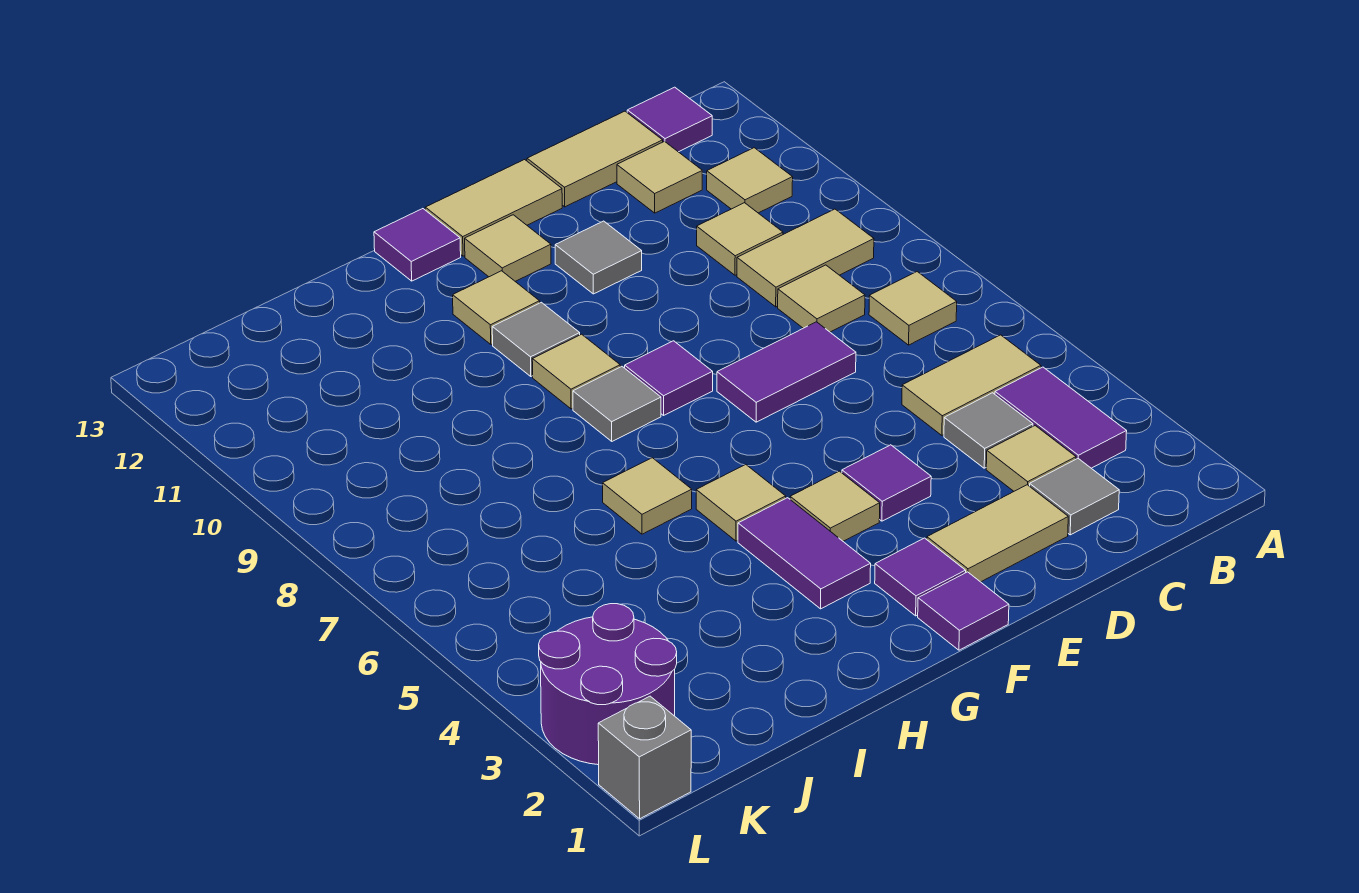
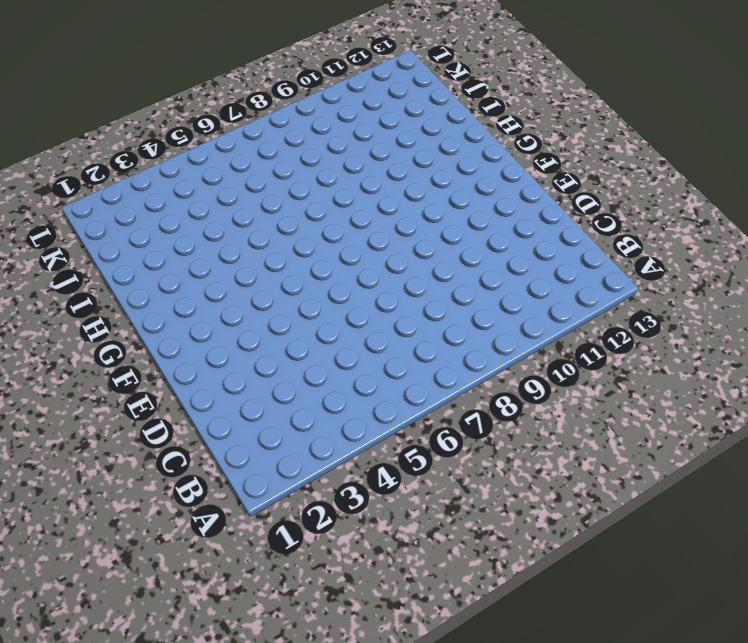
none -> purple 1x2 tile [995,367,1127,468]
none -> tan 1x2 tile [902,335,1041,435]
none -> tan 1x1 tile [869,272,957,345]
none -> tan 1x2 tile [737,209,874,307]

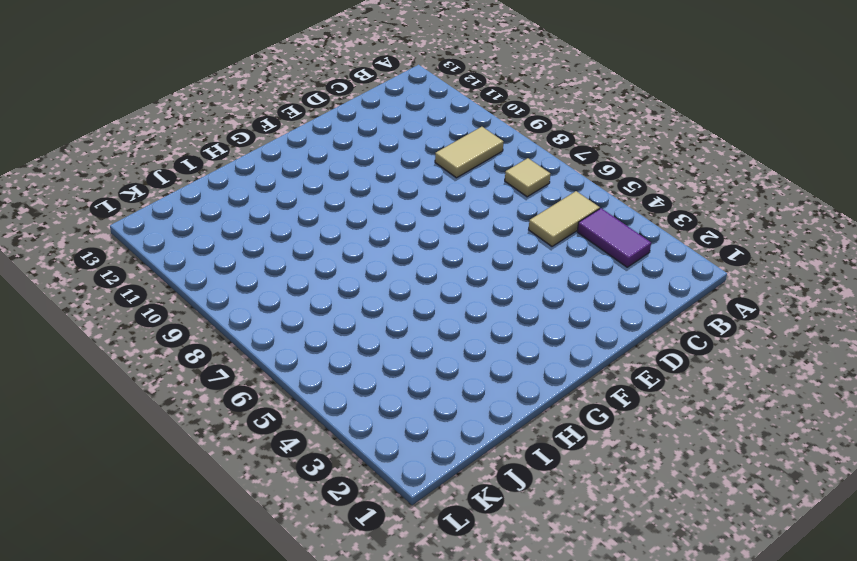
none -> tan 1x1 tile [707,148,793,213]
none -> purple 1x1 tile [627,87,712,152]
none -> grey 1x1 tile [1030,459,1119,535]
none -> tan 1x1 tile [986,426,1076,491]

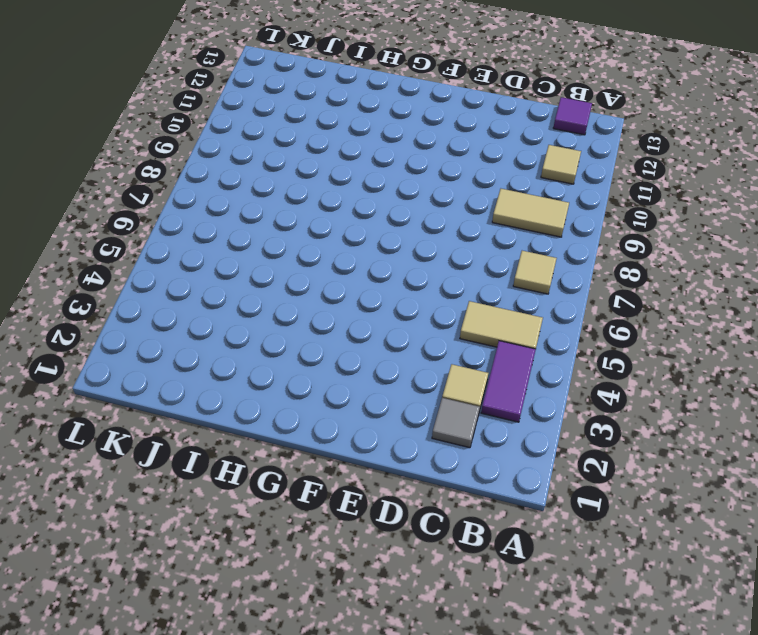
none -> grey 1x1 tile [944,393,1033,468]
none -> tan 1x1 tile [778,265,865,332]
none -> tan 1x1 tile [697,203,783,275]
none -> tan 1x1 tile [617,142,702,213]

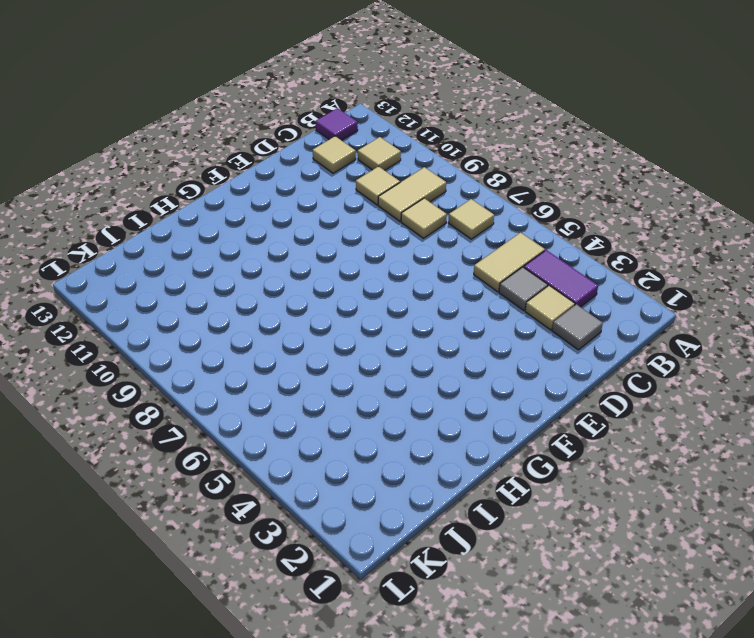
none -> tan 1x2 tile [527,111,663,207]
none -> tan 1x2 tile [927,485,1068,582]
none -> purple 1x2 tile [717,322,856,422]
none -> purple 1x1 tile [842,445,931,521]

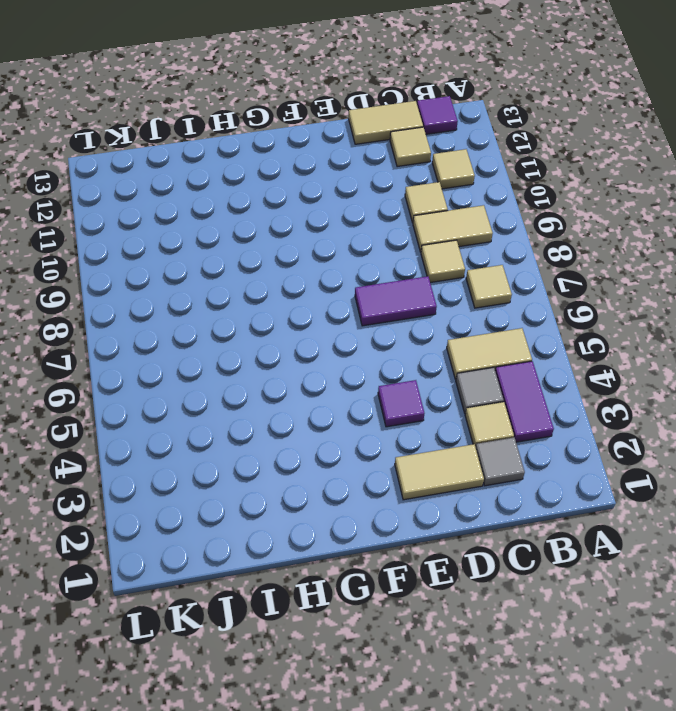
none -> grey 1x1 tile [555,221,642,294]
none -> tan 1x2 tile [425,160,562,256]
none -> purple 1x1 tile [918,572,1009,650]
none -> purple 1x1 tile [875,538,966,616]

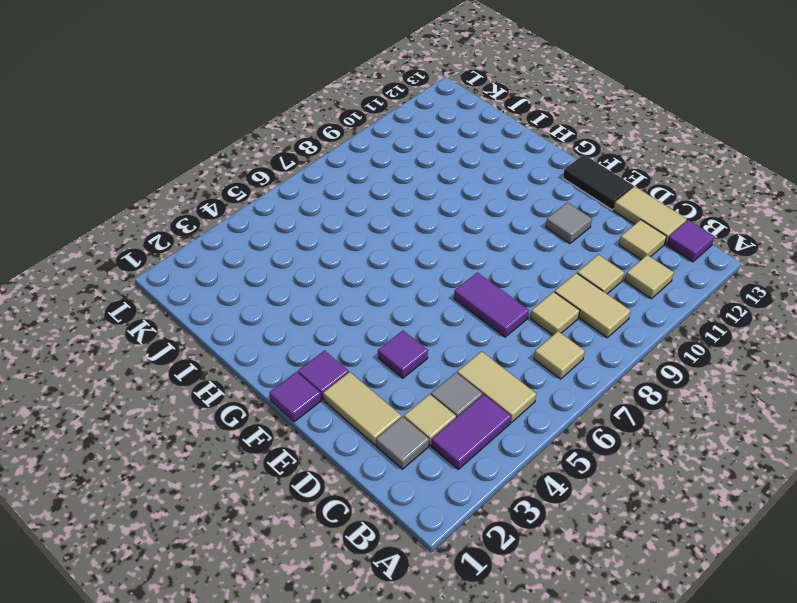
black 1x2 tile [563,155,633,210] -> tan 1x2 tile [425,160,562,256]
none -> tan 1x1 tile [790,471,880,541]
none -> purple 1x1 tile [625,341,713,415]
none -> tan 1x1 tile [465,215,551,281]
none -> purple 1x2 tile [738,498,871,609]

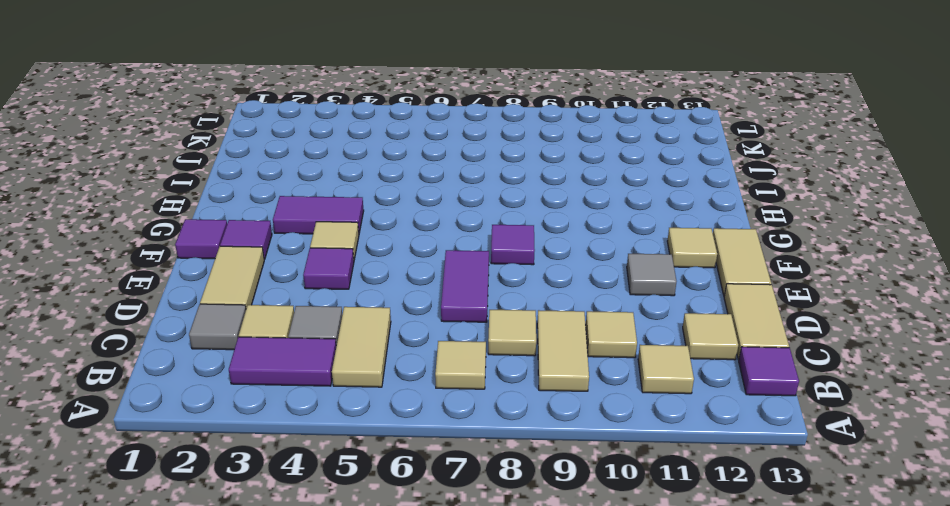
none -> tan 1x1 tile [696,464,786,541]
none -> grey 1x1 tile [573,367,661,441]
none -> tan 1x1 tile [532,334,620,409]
none -> grey 1x1 tile [492,302,580,376]

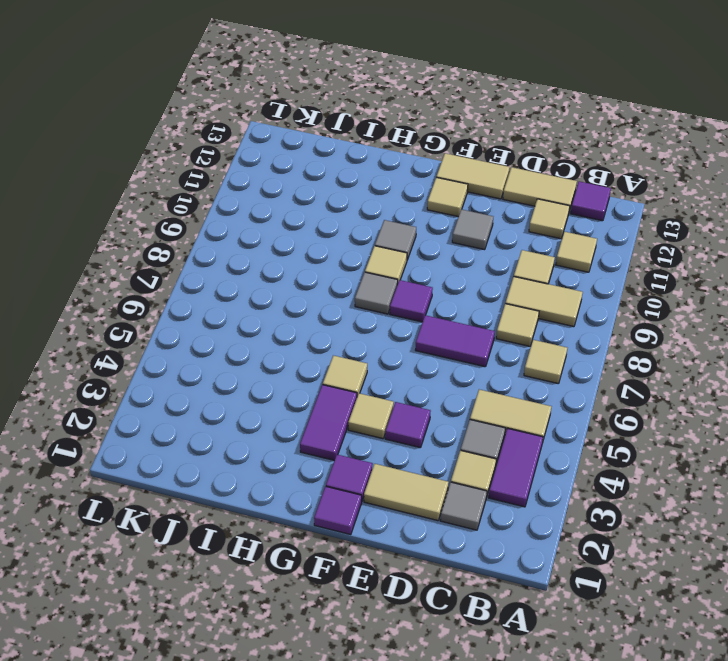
none -> tan 1x1 tile [453,271,540,344]
none -> purple 1x1 tile [374,209,461,281]
none -> tan 1x1 tile [603,458,692,534]
none -> purple 2x2 round brick [539,604,677,765]

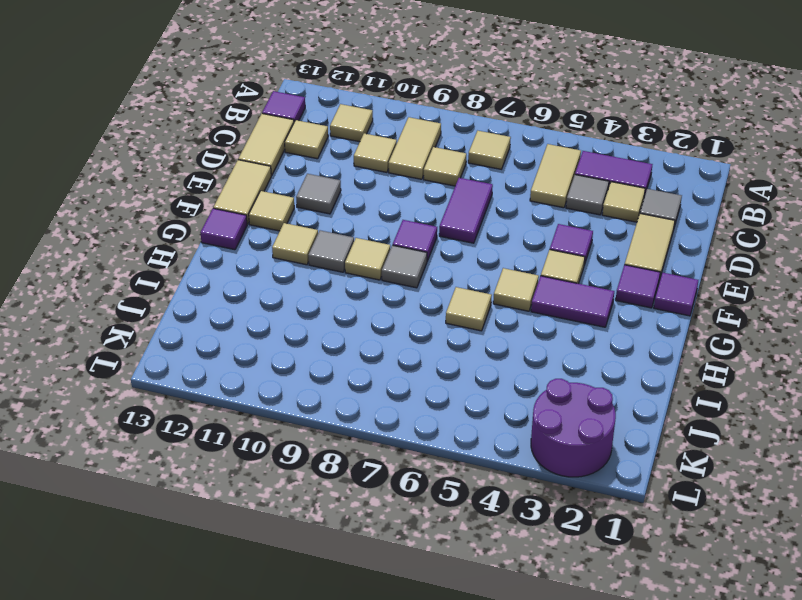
none -> grey 1x1 brick [598,696,691,819]

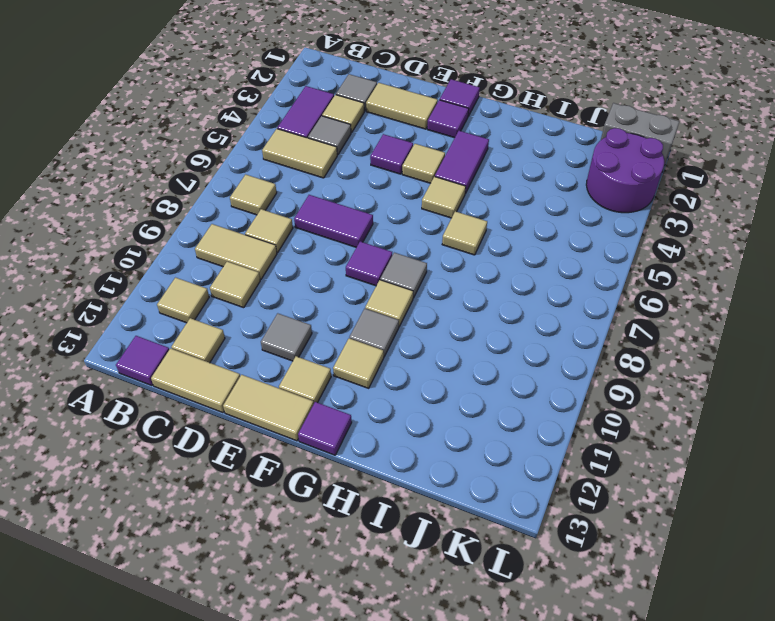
grey 1x2 brick [601,103,679,172] -> grey 1x1 brick [598,696,691,819]

